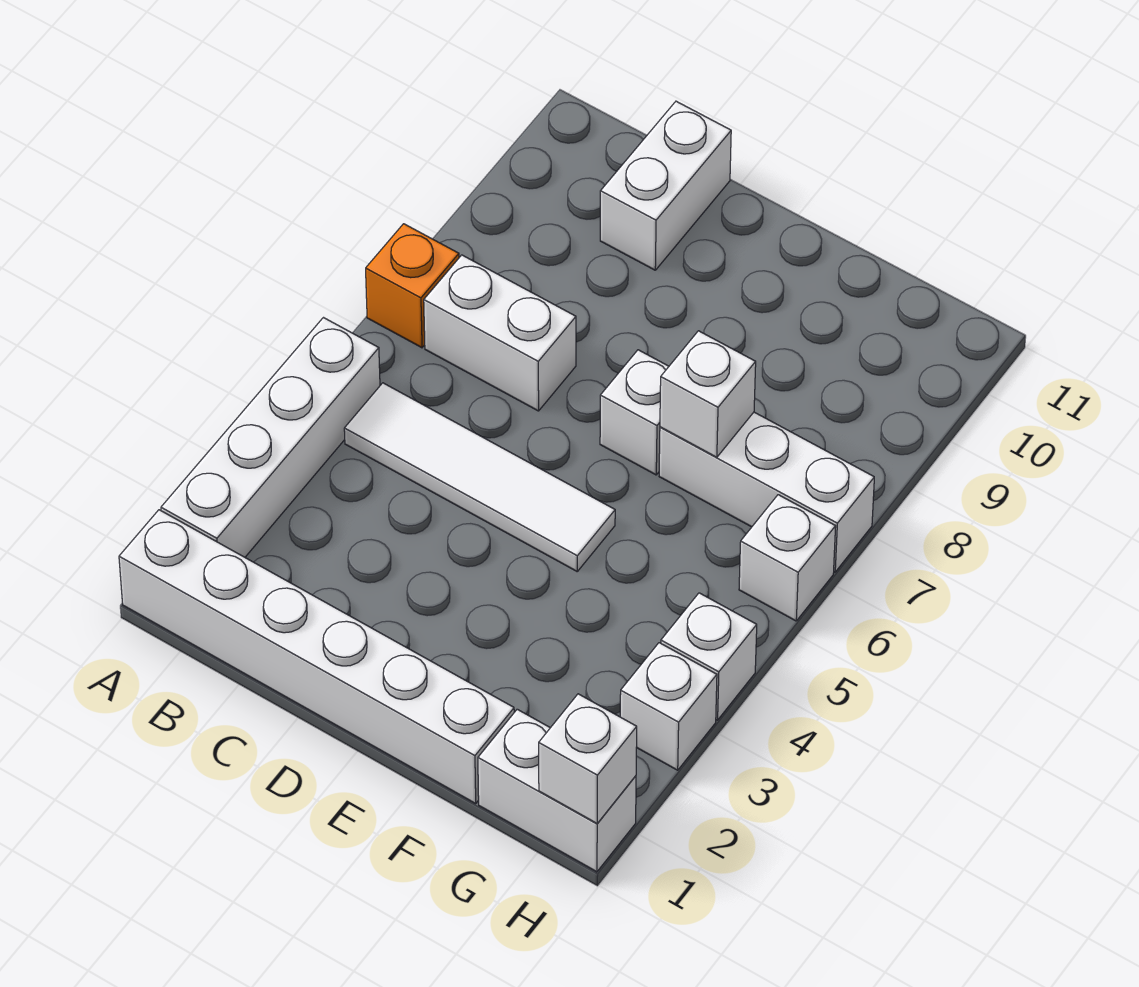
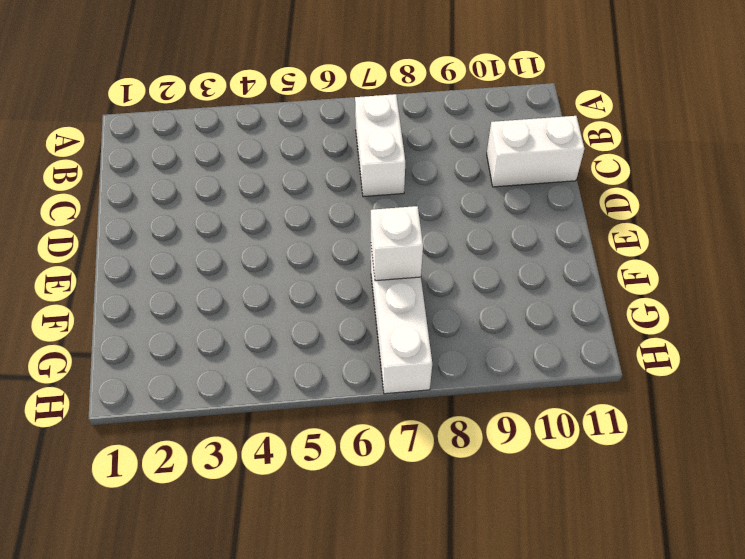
none -> white 1x6 brick [119,510,514,803]
none -> white 1x4 brick [161,318,380,557]
none -> orange 1x1 brick [366,224,459,348]

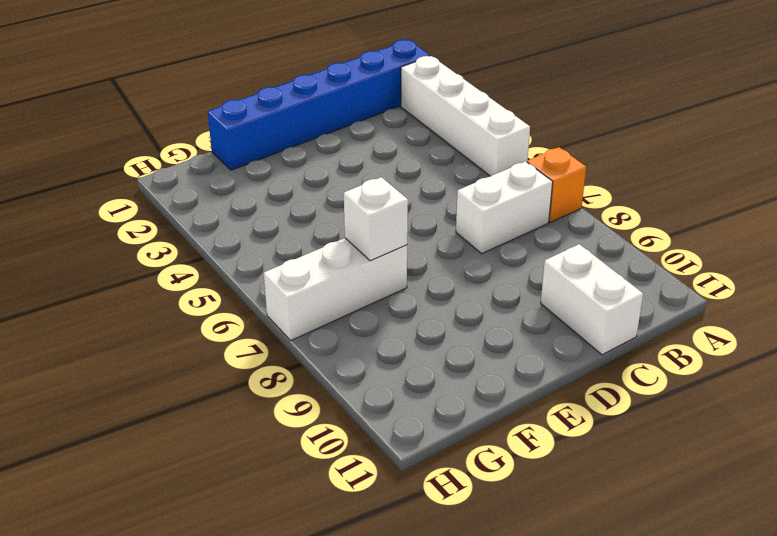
blue 1x6 brick [208,40,430,170] -> white 1x6 brick [119,510,514,803]
none -> white 1x4 tile [344,383,615,571]
none -> white 1x1 brick [600,350,669,475]
none -> white 1x2 brick [478,709,636,872]

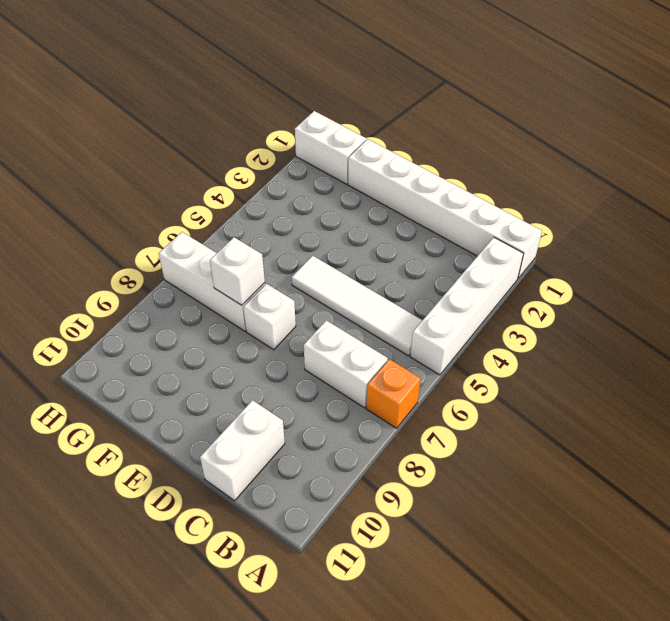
none -> white 1x1 brick [620,643,717,770]
none -> white 1x1 brick [661,593,757,720]
none -> white 1x1 brick [739,495,836,621]

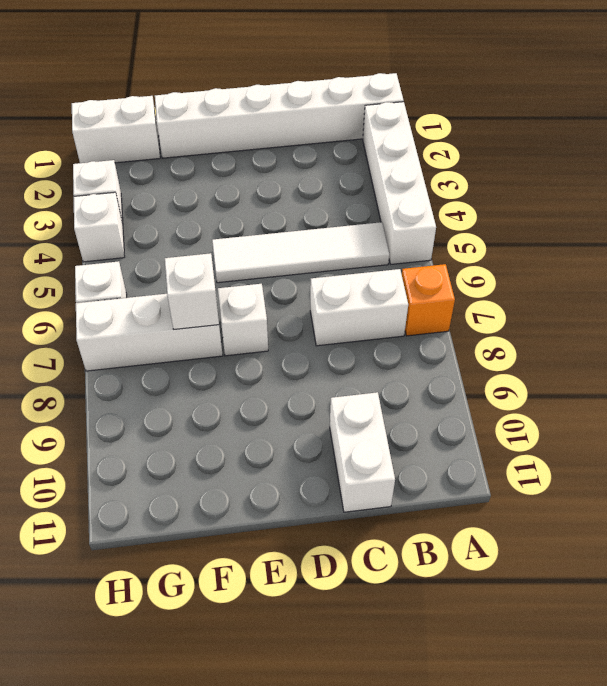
none -> white 1x1 brick [539,694,637,823]

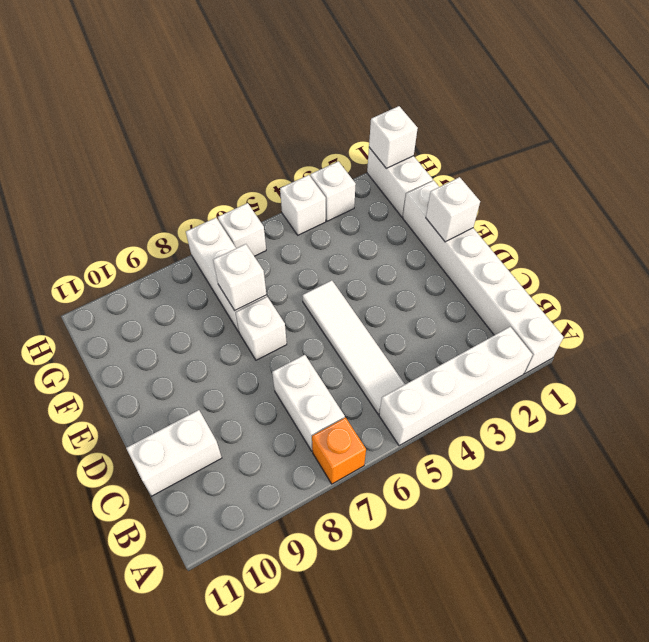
white 1x1 brick [426,177,480,242] -> none

